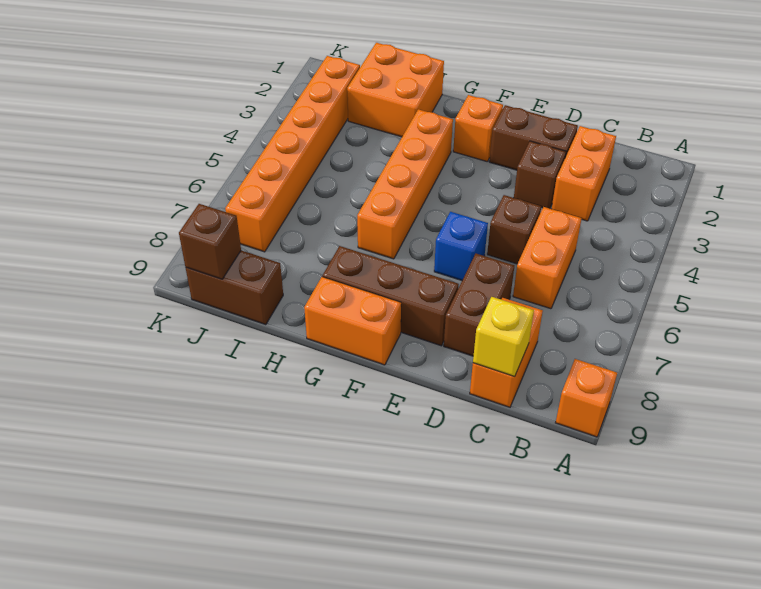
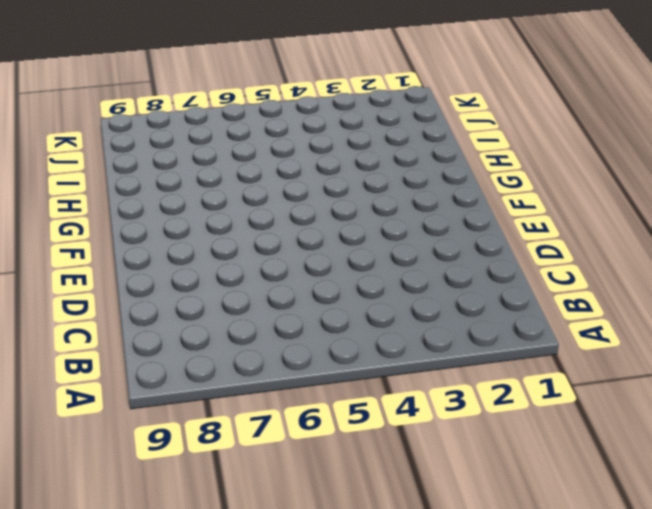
none -> orange 1x1 brick [556,359,617,437]
none -> orange 1x2 brick [552,126,616,221]
none -> orange 1x2 brick [513,207,582,309]

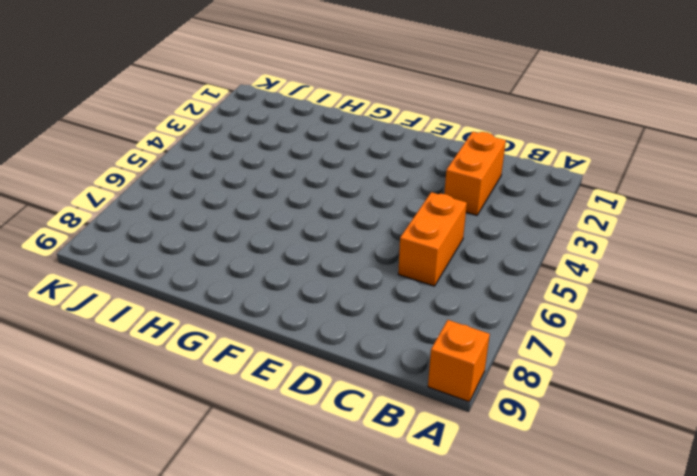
none -> orange 1x2 brick [470,298,543,407]
none -> brown 1x2 brick [489,105,578,170]
none -> brown 1x1 brick [514,141,566,208]

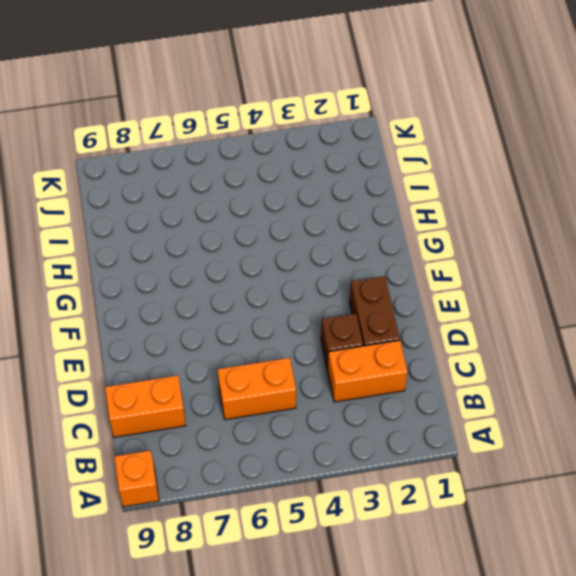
none -> brown 1x1 brick [487,195,541,264]
none -> brown 1x2 brick [444,254,514,356]
none -> blue 1x1 brick [434,212,488,280]

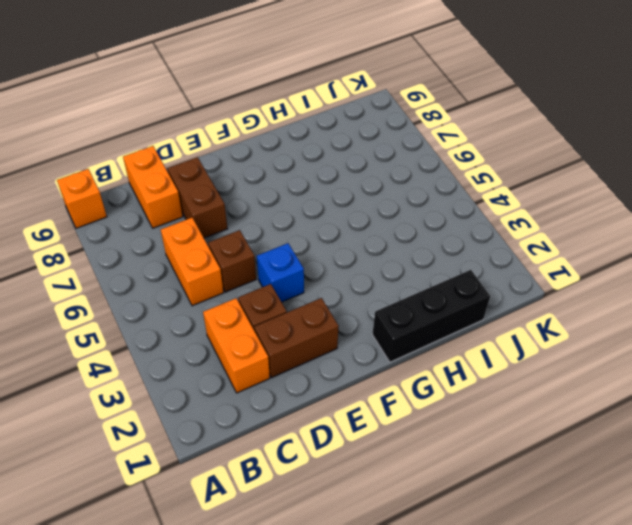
blue 1x1 brick [257,243,304,302] -> blue 1x1 brick moved to [434,212,488,280]
black 1x3 brick [372,270,490,362] -> orange 2x2 brick [347,43,444,137]
none -> brown 1x3 brick [323,246,459,346]
none -> orange 1x1 brick [453,95,503,162]
none -> orange 1x2 brick [304,277,401,365]

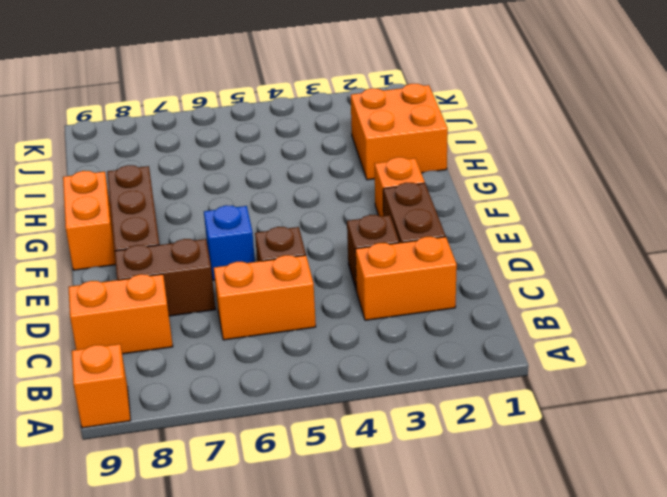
none -> orange 1x4 brick [357,109,453,259]
none -> brown 1x2 brick [186,250,283,325]
none -> orange 1x6 brick [225,56,360,252]

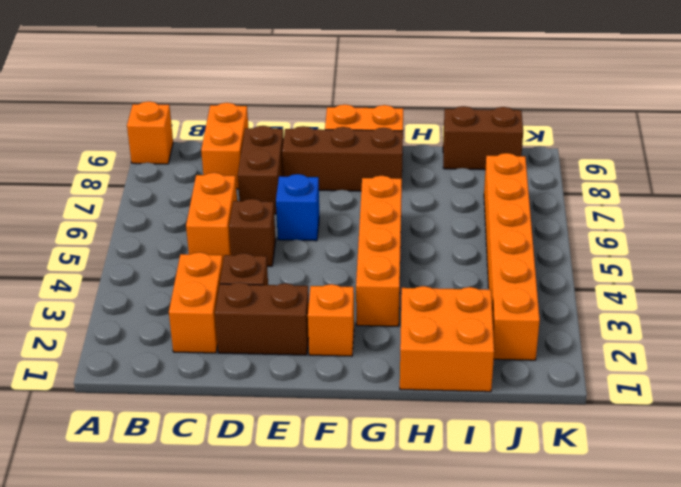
none -> yellow 1x1 brick [473,297,534,377]
none -> brown 1x1 brick [179,204,241,279]

